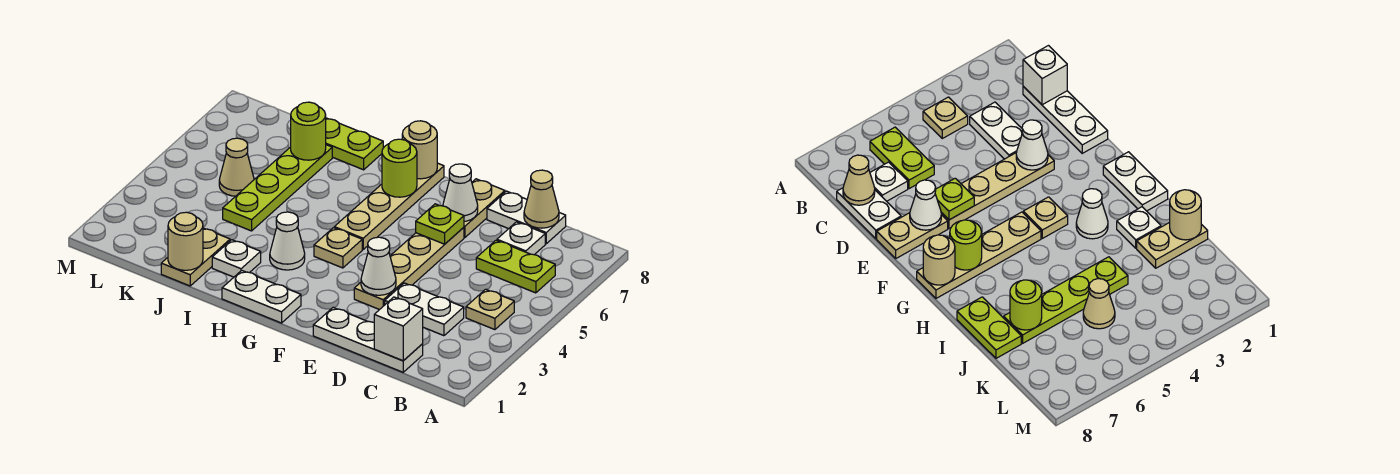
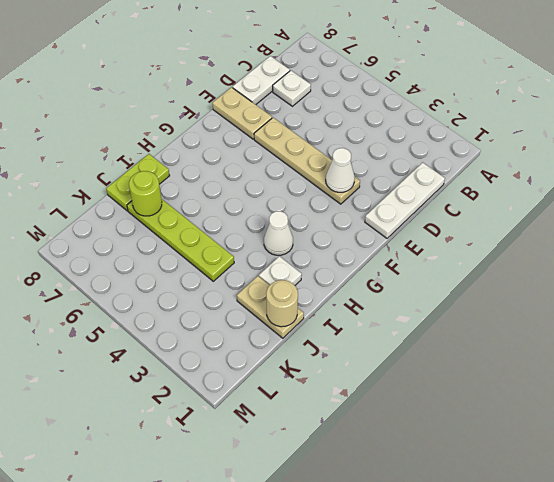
none -> tan 1x1 plate [466,289,514,330]
none -> lime 1x2 plate [476,240,555,293]
none -> white 1x2 plate [385,283,464,336]

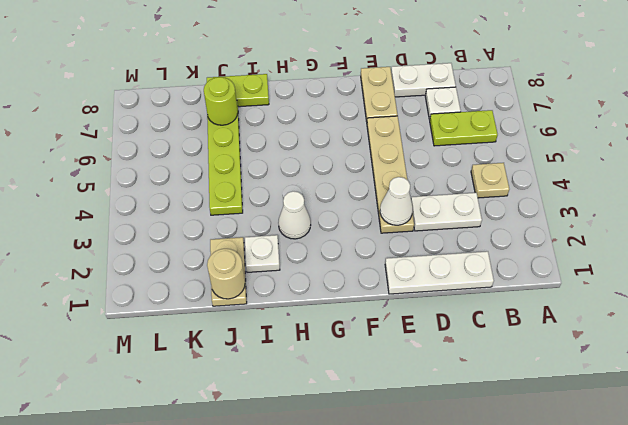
none -> white 1x2 plate [222,270,301,323]
none -> tan 1x1 plate [314,228,362,268]
none -> tan 1x4 plate [334,163,444,249]

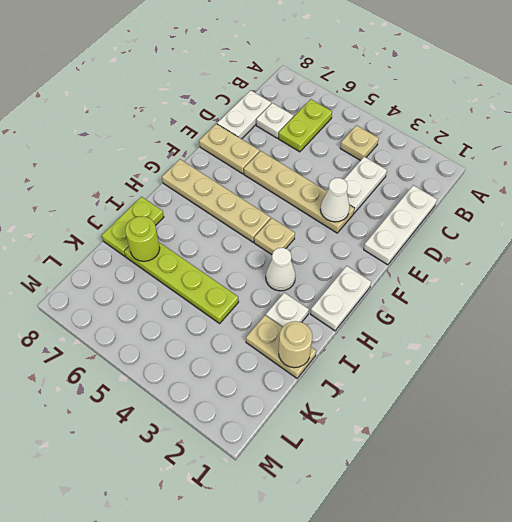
none -> tan 1x1 cone [219,138,254,196]
none -> white 1x1 brick [374,297,423,361]
none -> tan 1x1 cone [524,170,559,228]

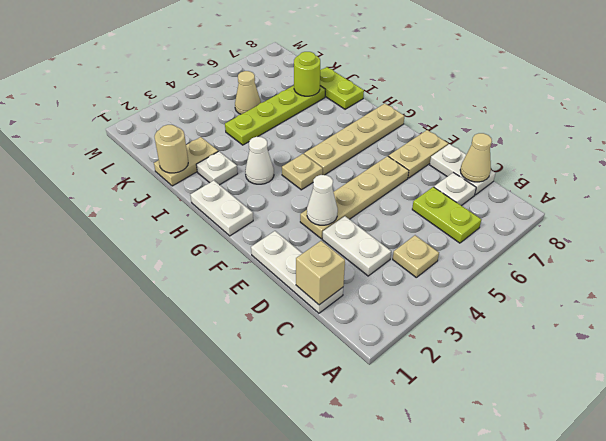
tan 1x1 brick [296,241,345,305] -> white 1x1 brick [374,297,423,361]
none -> lime 1x1 plate [416,204,464,244]
none -> white 1x1 cone [443,164,478,221]
none -> lime 1x1 round brick [382,139,417,197]

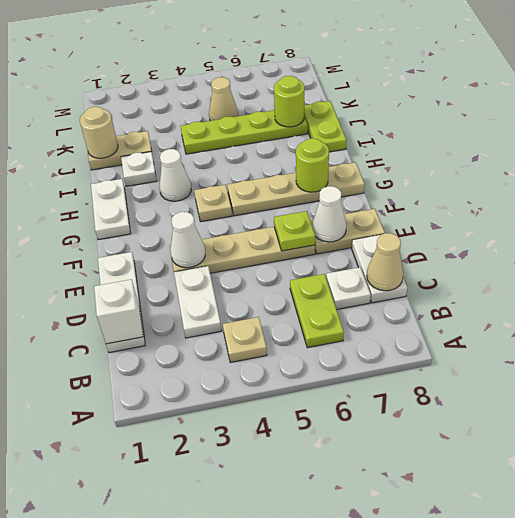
none -> tan 1x1 round brick [402,121,437,179]

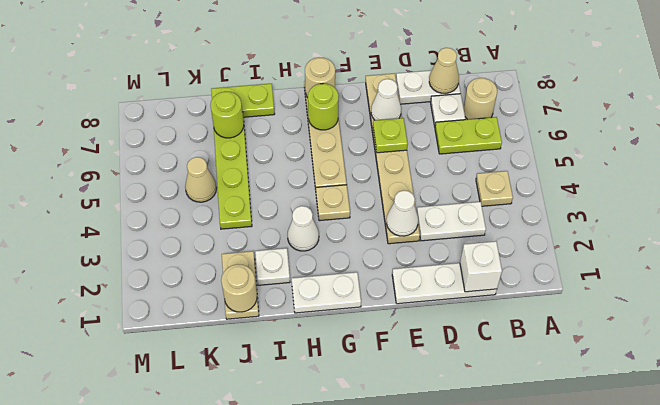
tan 1x1 round brick [464,78,497,120] -> none

